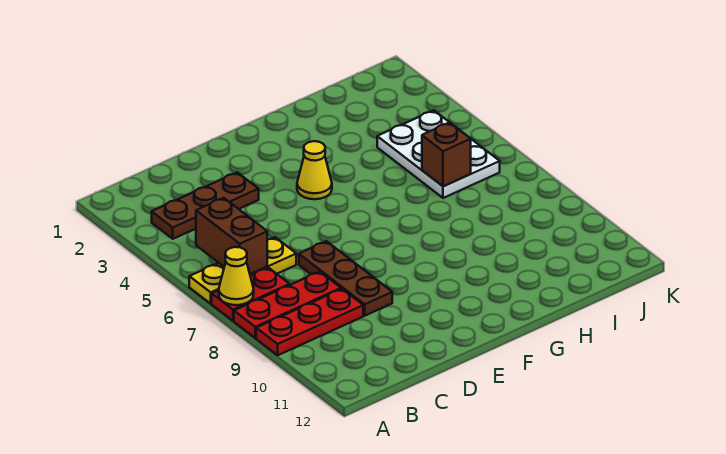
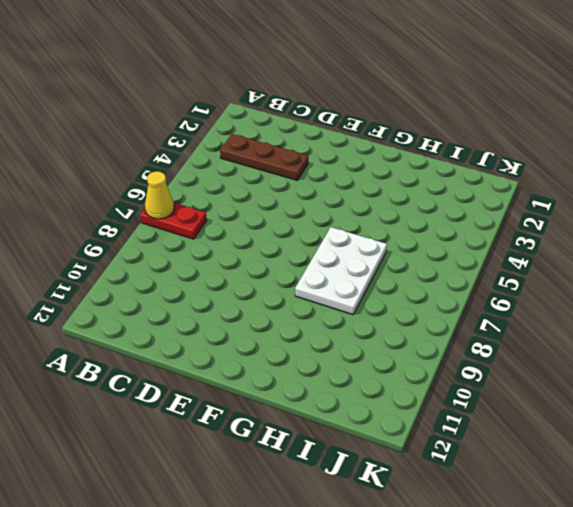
white 2x3 plate [295,227,387,315] -> white 2x3 plate moved to [377,110,500,198]
none -> yellow 1x3 plate [189,237,296,304]
none -> red 1x3 plate [234,272,341,338]

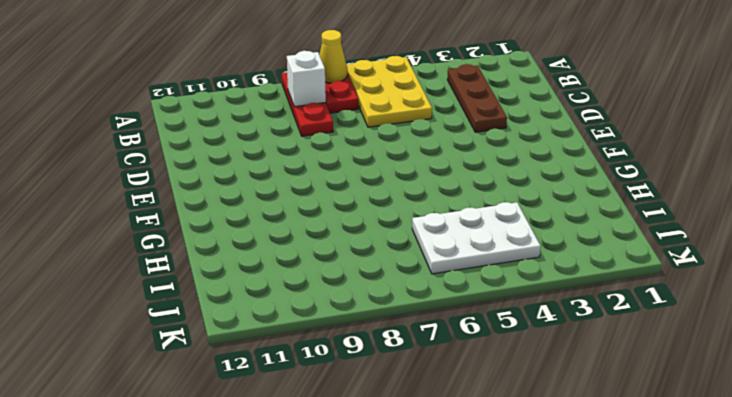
yellow 2x3 plate [347,56,432,127] -> yellow 1x3 plate [189,237,296,304]
white 1x1 brick [287,51,326,107] -> none
none -> red 1x3 plate [256,289,363,355]
none -> brown 1x3 plate [299,241,392,316]

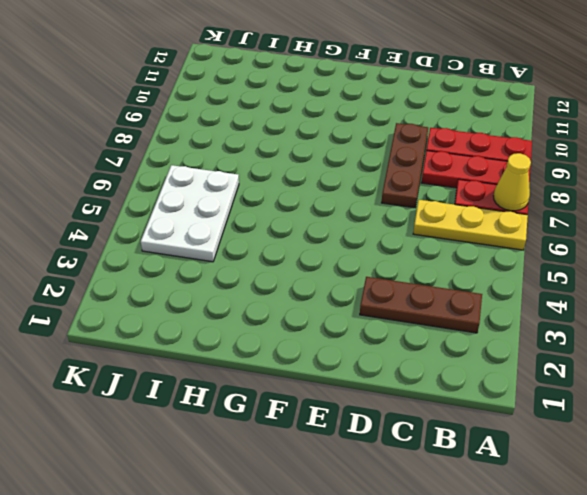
none -> yellow 1x1 cone [297,141,332,199]
none -> brown 1x2 brick [196,198,267,274]

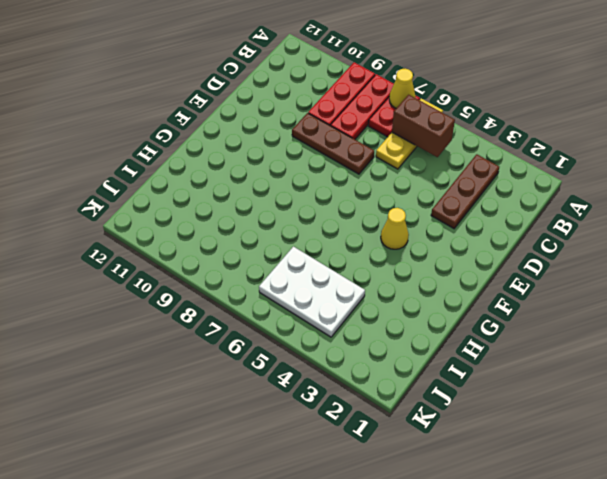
none -> brown 1x1 brick [422,122,471,186]

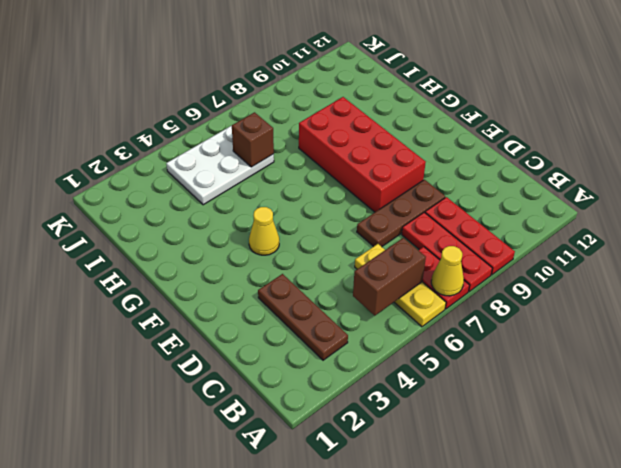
red 2x4 brick [299,97,426,212] -> none

